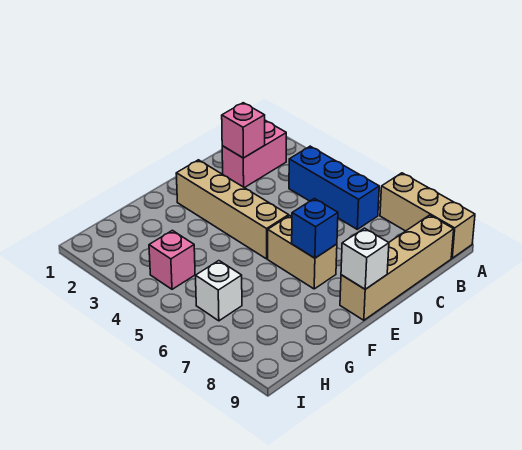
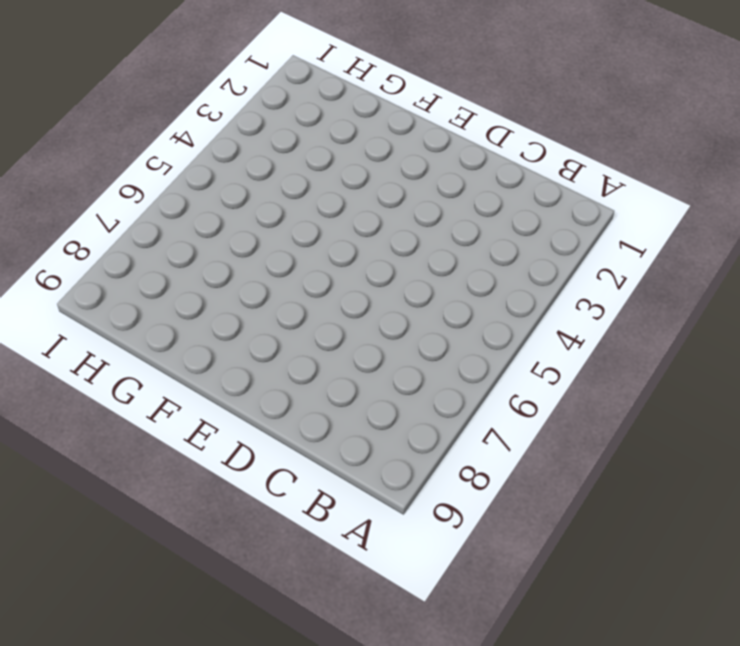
none -> tan 1x3 brick [380,173,475,258]
none -> pink 1x2 brick [222,121,286,188]

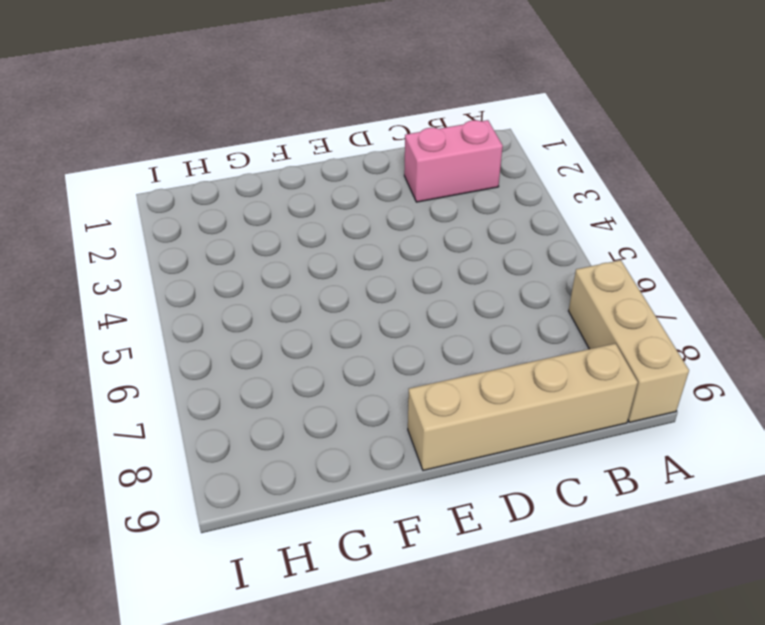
none -> blue 1x3 brick [289,146,379,229]
none -> tan 1x4 brick [176,160,289,259]

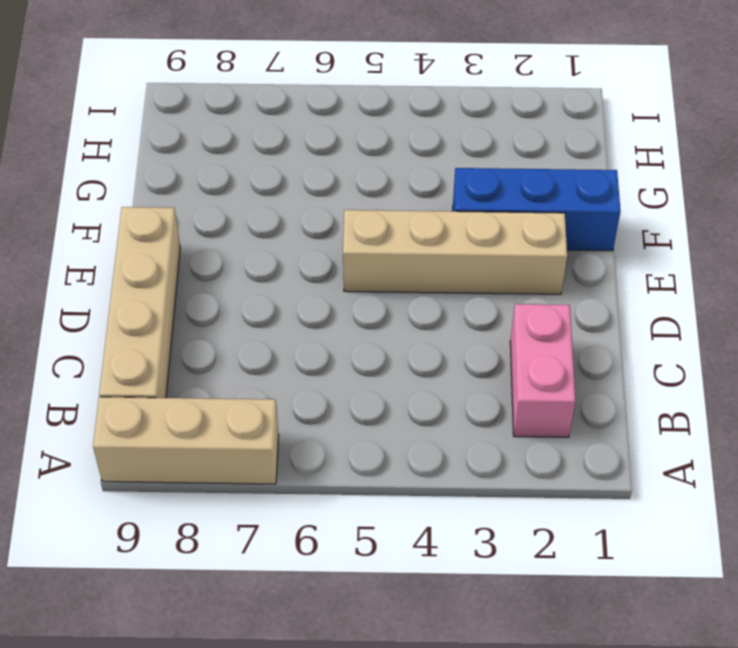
blue 1x3 brick [453,168,621,251] -> blue 1x3 brick moved to [289,146,379,229]
none -> tan 1x2 brick [268,216,337,289]
none -> pink 1x1 brick [149,230,195,289]

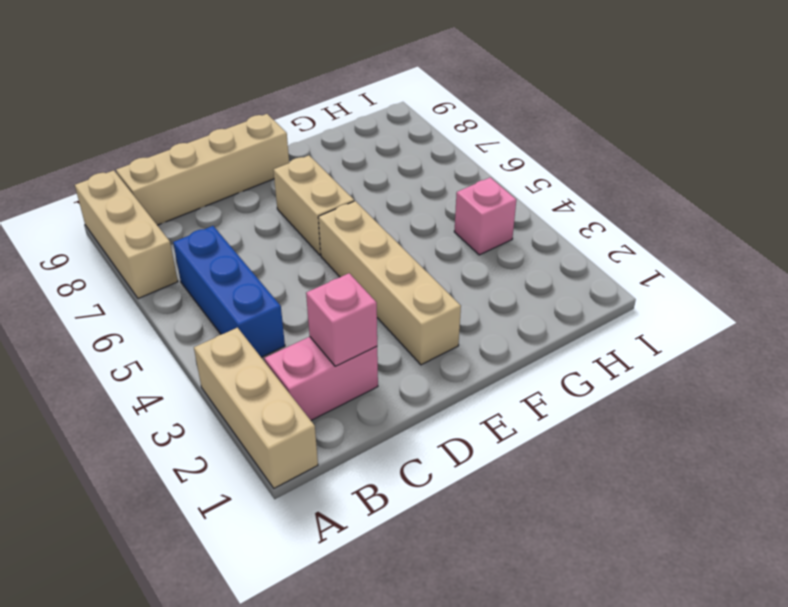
tan 1x3 brick [194,328,318,488] -> none
none -> white 1x1 brick [196,261,242,321]
none -> blue 1x1 brick [292,199,338,258]

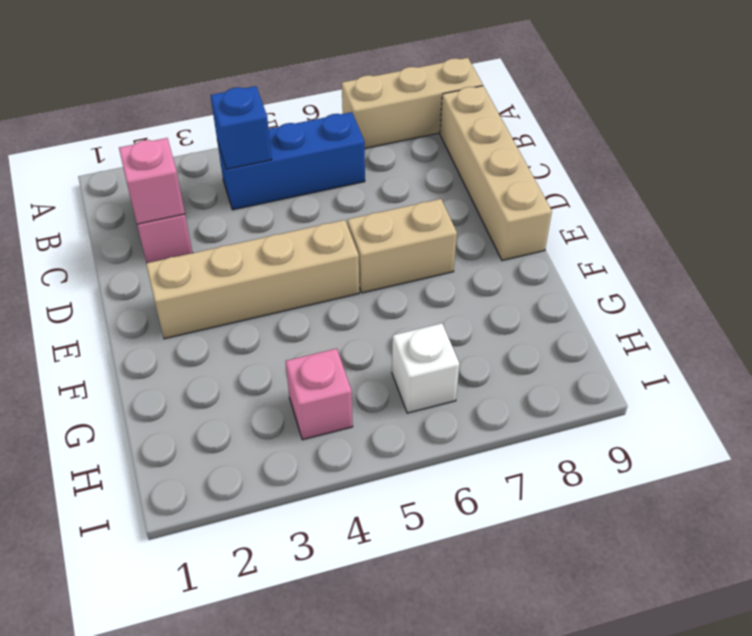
blue 1x1 brick [210,86,272,169] -> blue 1x1 brick moved to [292,199,338,258]
none -> white 1x1 brick [341,228,389,289]

